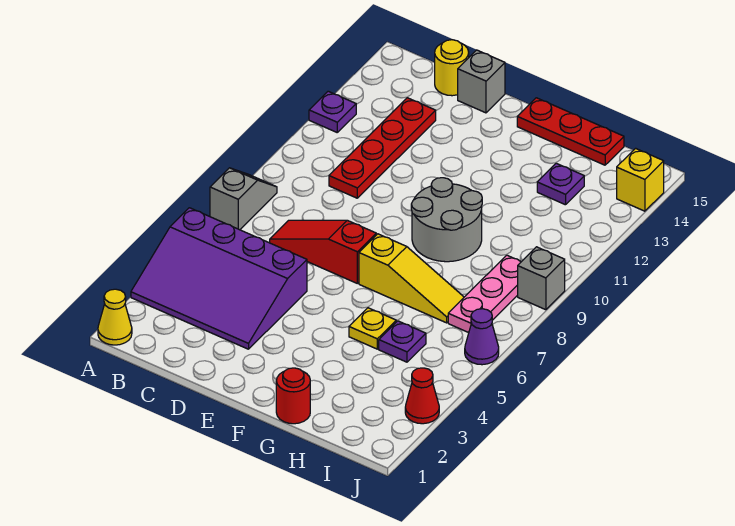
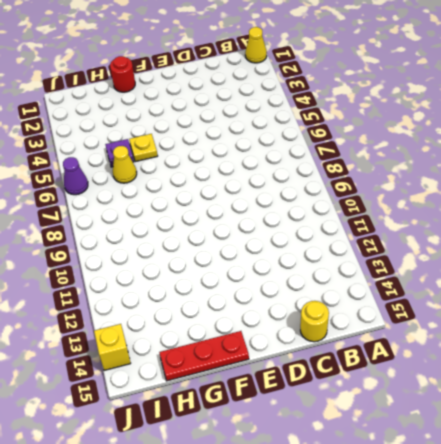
yellow 1x1 cone [113,146,137,183] -> none
none -> purple 3x4 slope [131,208,307,349]
none -> grey 1x2 slope [210,168,277,230]
none -> purple 1x1 plate [309,91,356,132]

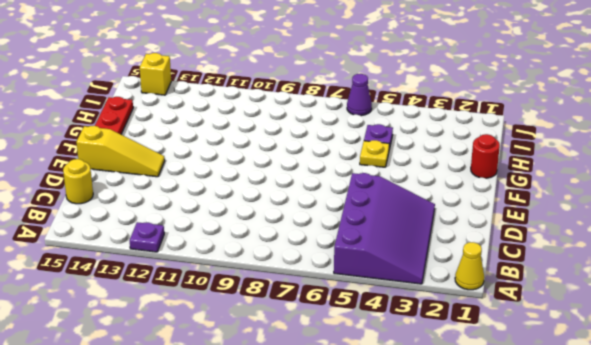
yellow 1x3 slope [76,126,165,177] -> yellow 1x3 slope turned to [359,234,464,323]
none -> grey 1x2 slope [210,168,277,230]
none -> red 1x3 slope [270,220,376,283]
none -> red 1x4 plate [329,98,436,198]

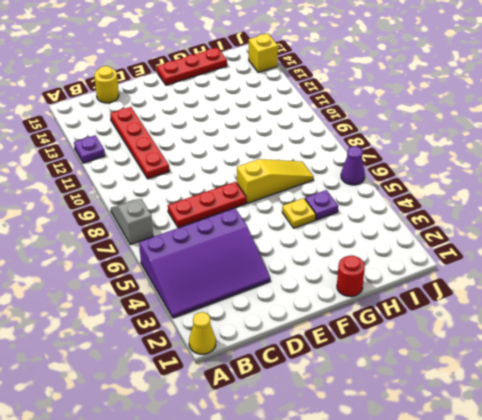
red 1x3 plate [168,182,246,228] -> red 1x3 slope [270,220,376,283]
none -> grey 1x1 brick [458,50,505,113]
none -> grey 2x2 round brick [411,178,482,262]
none -> purple 1x1 plate [537,163,584,205]

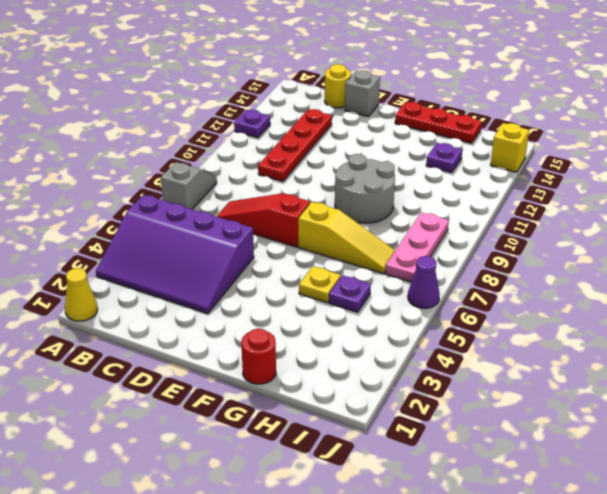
none -> red 1x1 cone [405,368,439,424]
none -> grey 1x1 brick [518,247,565,310]

